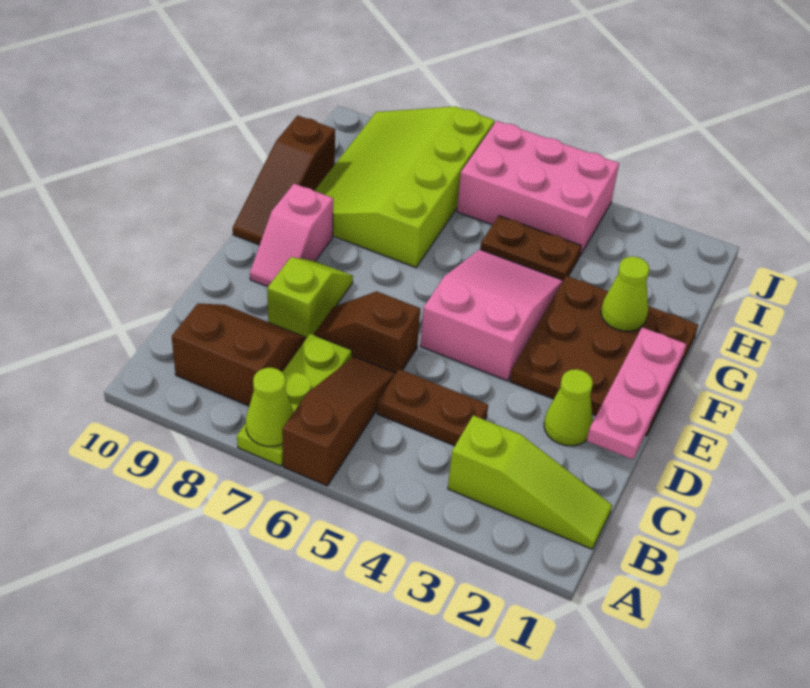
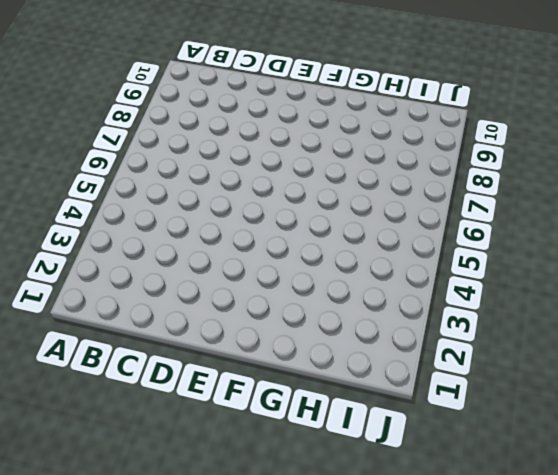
none -> brown 1x3 slope [282,357,396,486]
none -> lime 1x3 plate [237,334,352,466]
none -> lime 1x3 slope [448,415,612,549]

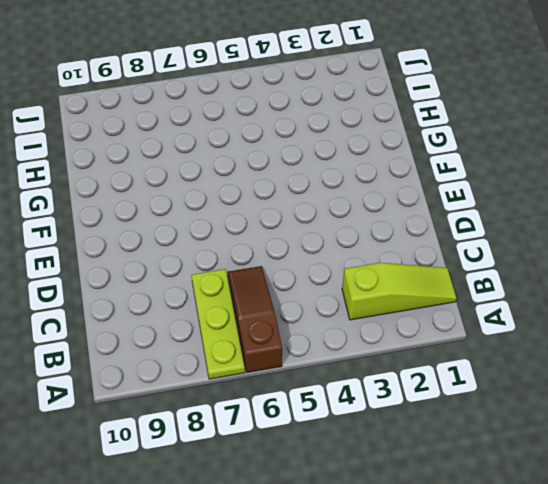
none -> brown 2x2 slope [172,304,307,406]
none -> brown 1x2 plate [377,369,488,446]
none -> lime 1x1 cone [544,369,593,446]

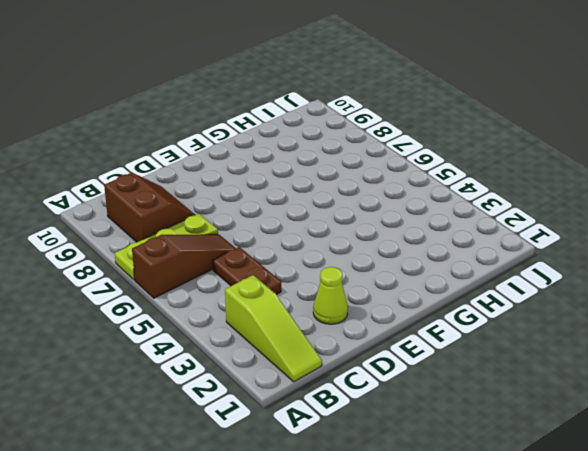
none -> brown 1x2 slope [313,291,420,373]
none -> lime 1x2 slope [267,257,353,338]
none -> brown 3x3 plate [510,276,698,436]

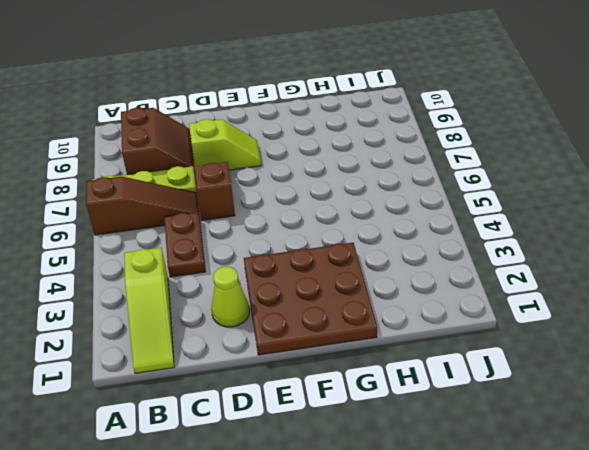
none -> pink 2x3 slope [420,249,563,381]
none -> pink 1x2 slope [250,184,333,287]
none -> brown 1x3 slope [233,115,335,245]

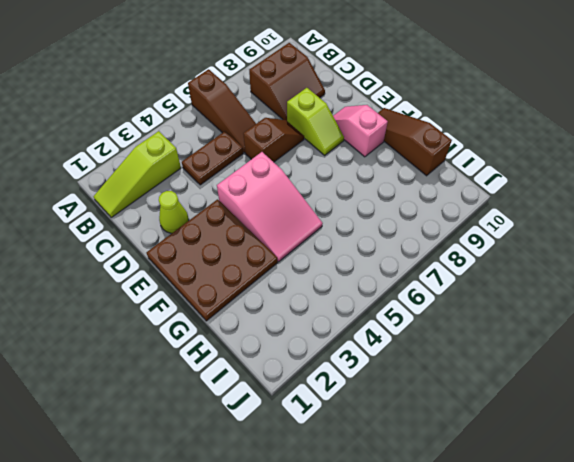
none -> lime 1x3 plate [237,334,352,466]
none -> lime 3x4 slope [314,106,495,267]
none -> brown 1x2 plate [480,216,581,280]

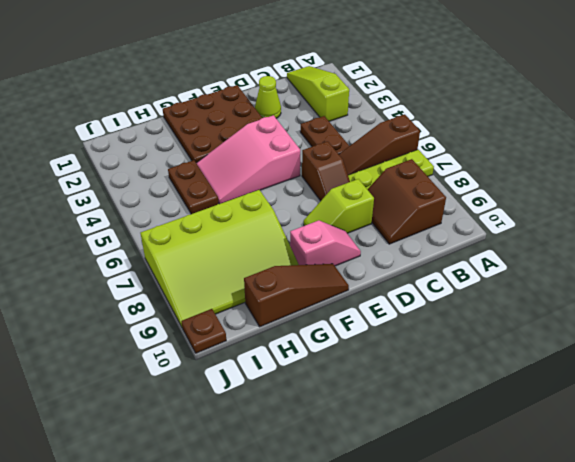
brown 1x1 plate [182,309,226,353] -> none
none -> pink 2x3 brick [457,121,619,257]
none -> lime 1x1 cone [246,368,294,446]
none -> pink 1x3 plate [587,327,686,459]

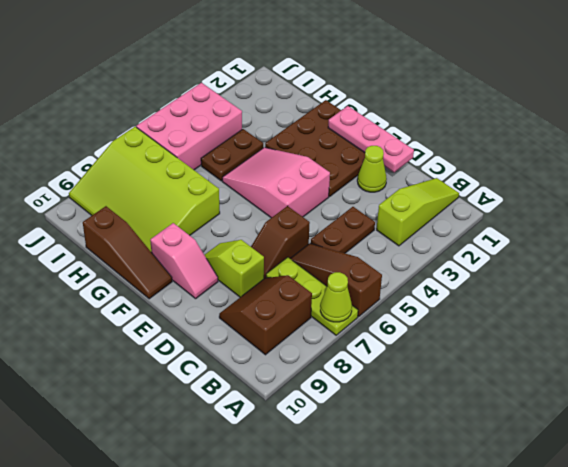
none -> lime 1x1 cone [601,257,649,331]

